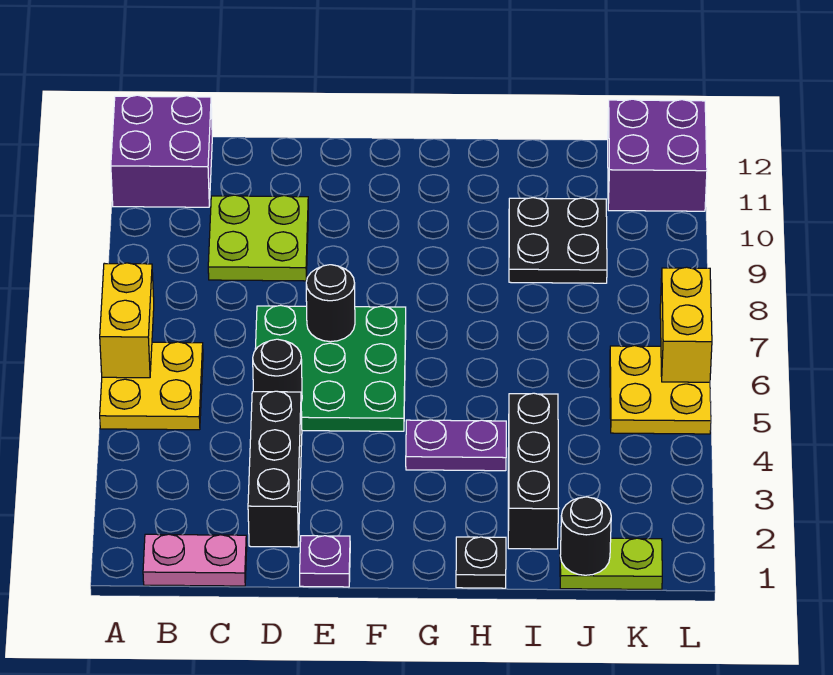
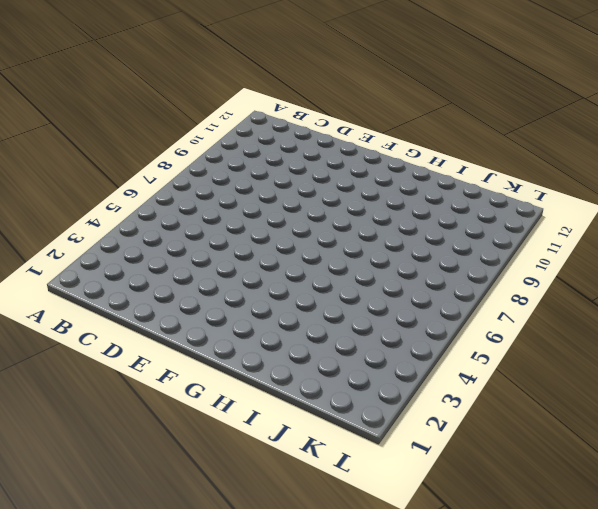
none -> yellow 2x2 plate [100,342,203,430]
none -> purple 2x2 brick [111,95,212,207]
none -> pink 1x2 plate [143,534,247,586]

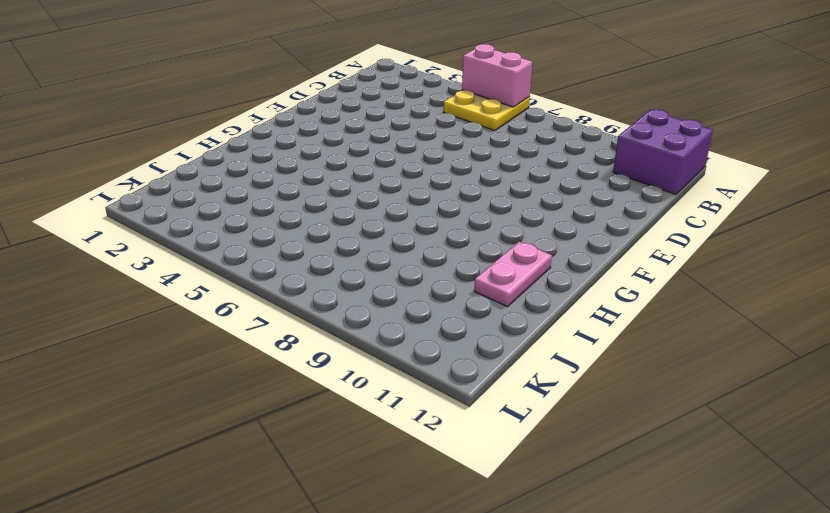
pink 1x2 brick [462,44,532,107] -> yellow 1x2 brick [100,263,154,378]
pink 1x2 plate [474,242,552,307] -> pink 1x2 plate moved to [143,534,247,586]
none -> lime 2x2 plate [208,195,308,281]
none -> black 1x3 brick [248,391,302,547]
none -> green 3x3 plate [255,305,406,431]

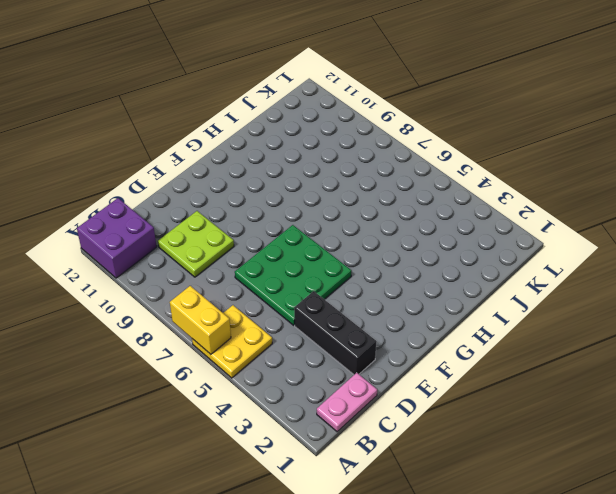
none -> purple 1x1 plate [300,536,350,587]
none -> purple 1x2 plate [406,420,506,471]
none -> black 1x1 plate [456,537,506,588]

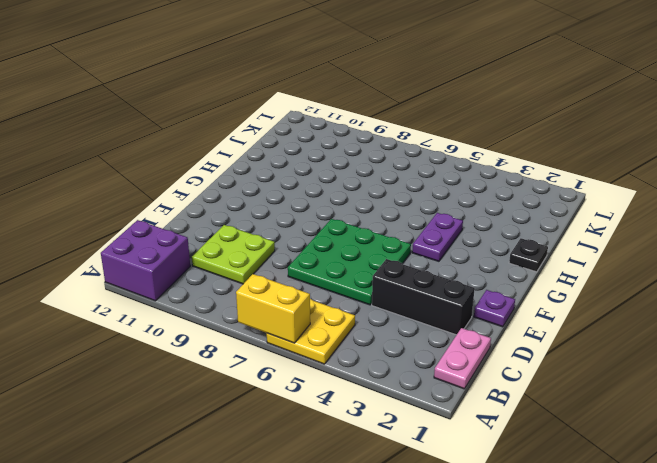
none -> black 1x3 brick [508,393,559,549]
none -> black 2x2 plate [509,198,607,283]
none -> lime 1x2 plate [560,538,662,590]

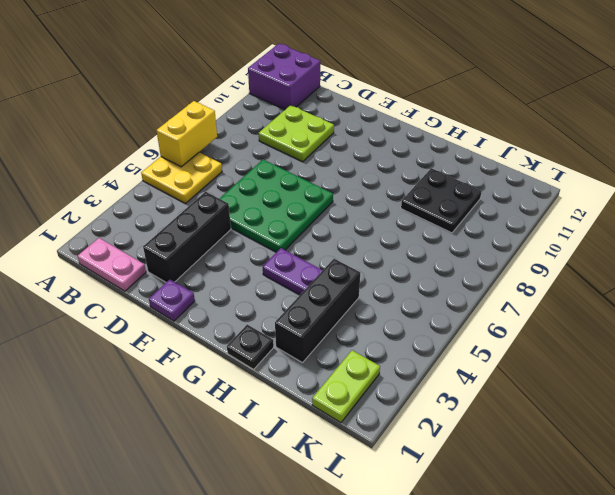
lime 1x2 plate [312,350,380,423] -> lime 1x2 plate turned to [560,538,662,590]
none -> yellow 2x2 plate [610,346,711,434]
none -> purple 2x2 brick [608,99,707,211]
none -> black 1x1 round brick [253,339,302,402]

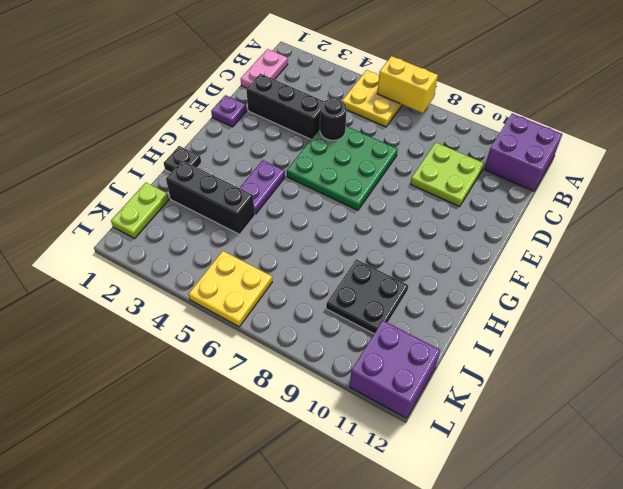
none -> black 1x1 round brick [306,265,355,342]
none -> black 1x1 round brick [560,497,611,575]
none -> yellow 1x2 brick [660,267,712,382]

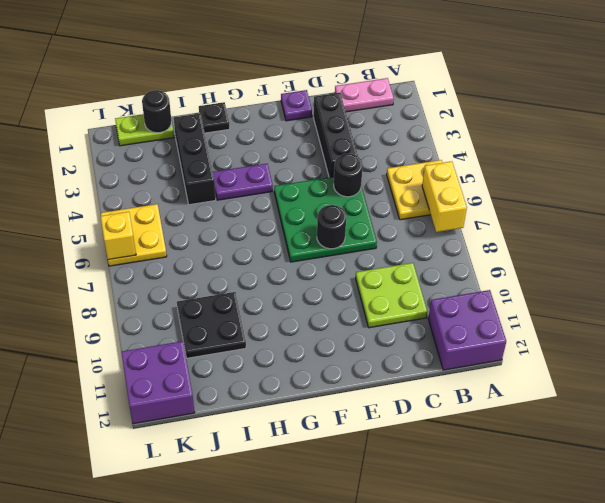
yellow 1x1 brick [101,212,136,260] -> yellow 1x2 brick [660,267,712,382]

